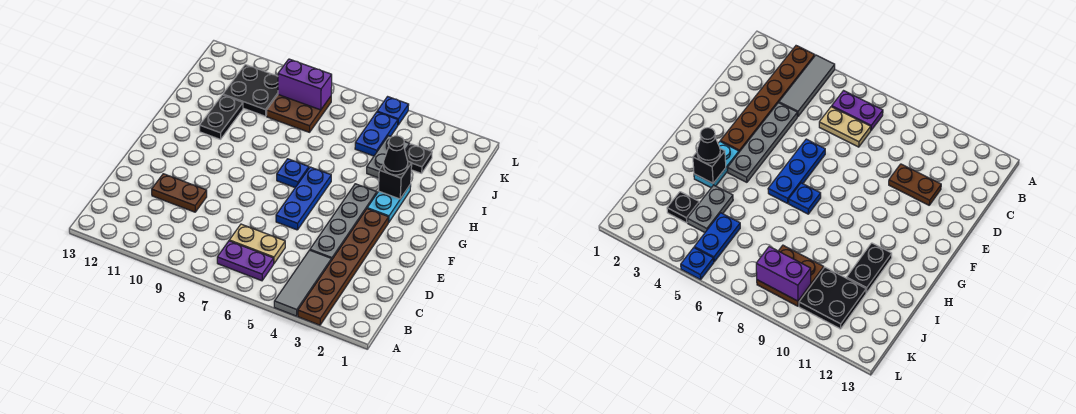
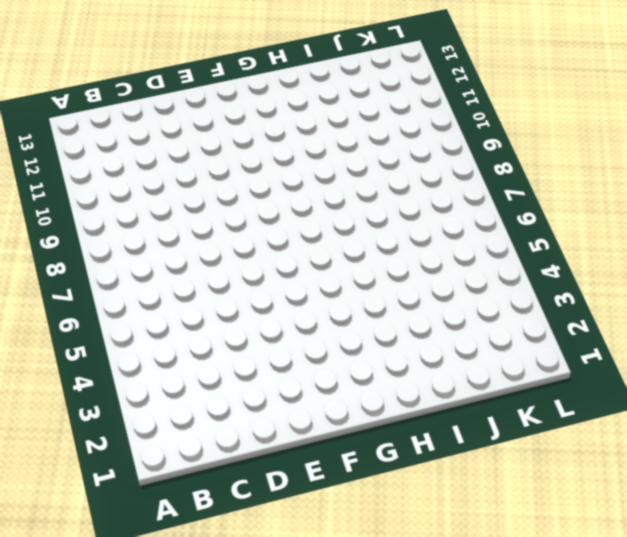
none -> brown 1x6 plate [298,209,389,325]
none -> grey 1x3 tile [274,250,331,316]
none -> purple 1x2 plate [217,241,274,281]

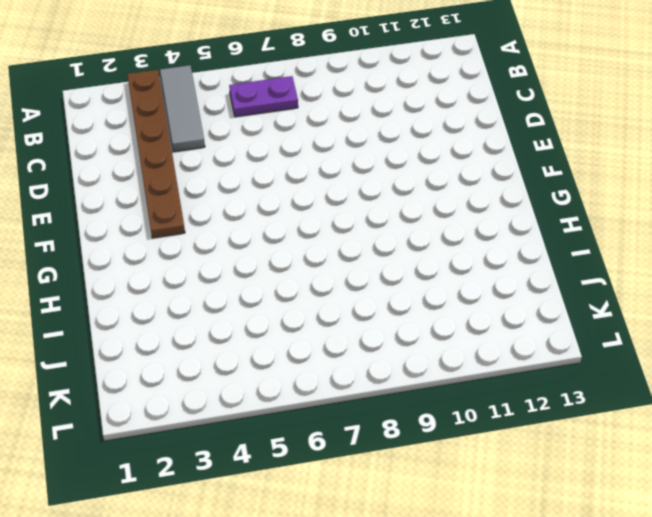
none -> tan 1x2 plate [229,224,285,263]
none -> grey 1x4 plate [310,184,377,260]
none -> brown 1x2 plate [152,174,207,212]

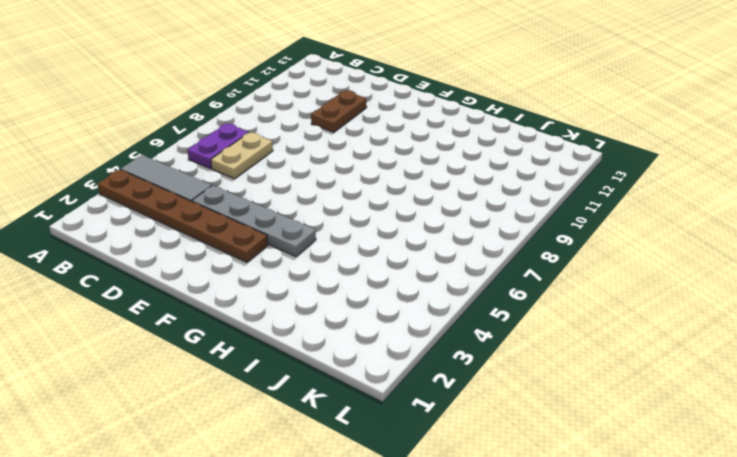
none -> blue 1x3 plate [276,167,331,230]
none -> cyan 1x2 plate [367,184,411,223]
none -> blue 1x1 plate [277,159,309,187]

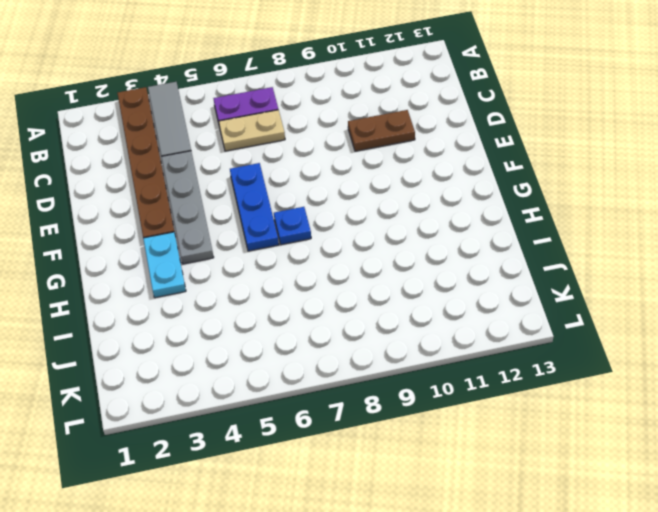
none -> black 1x2 plate [200,95,243,139]
none -> grey 1x2 plate [367,136,410,178]
none -> black 1x1 plate [405,144,432,173]

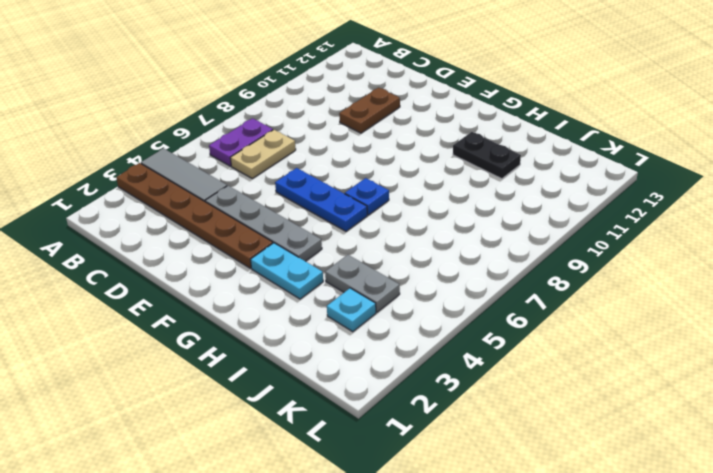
cyan 1x1 plate [327,288,376,332] -> black 1x1 plate [405,144,432,173]
none -> blue 1x2 plate [355,112,398,156]
none -> brown 2x2 plate [267,95,331,132]
none -> black 2x2 plate [223,65,278,116]

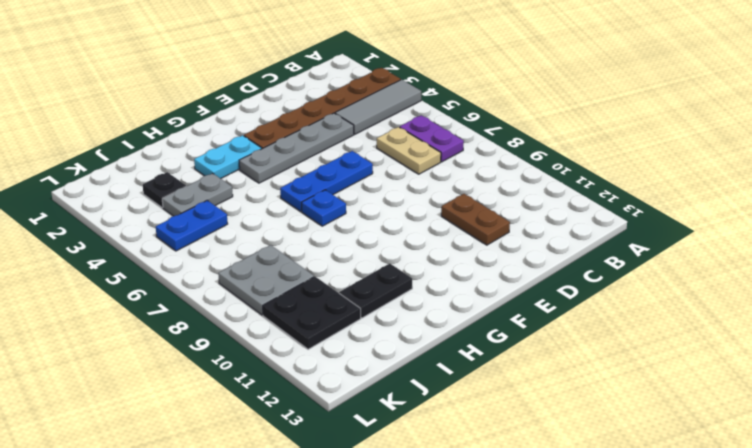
grey 2x2 plate [218,245,314,315] -> brown 2x2 plate [267,95,331,132]
none -> blue 1x1 plate [377,97,409,125]
none -> black 1x1 brick [378,162,412,199]
none -> purple 1x2 brick [278,59,332,110]

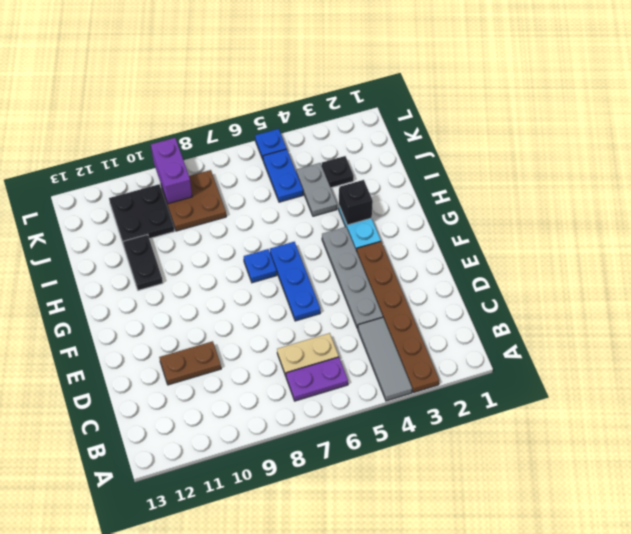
purple 1x2 brick [151,138,192,204] -> purple 1x2 brick turned to [278,59,332,110]
none -> black 1x1 cone [383,136,408,175]

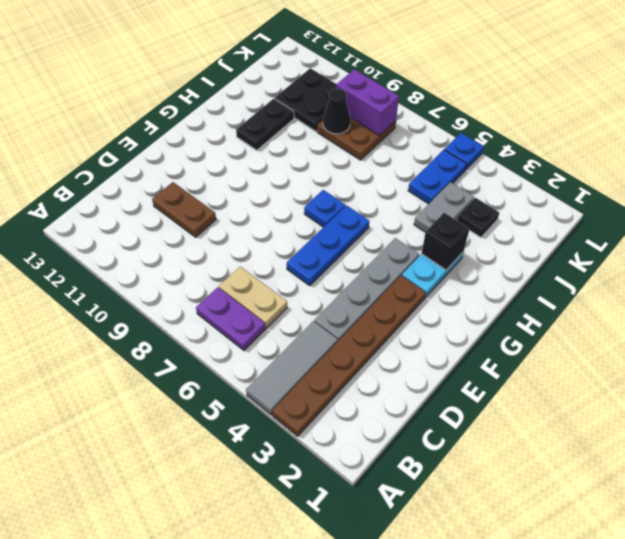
black 1x1 cone [323,89,350,134] -> black 1x1 cone moved to [383,136,408,175]

